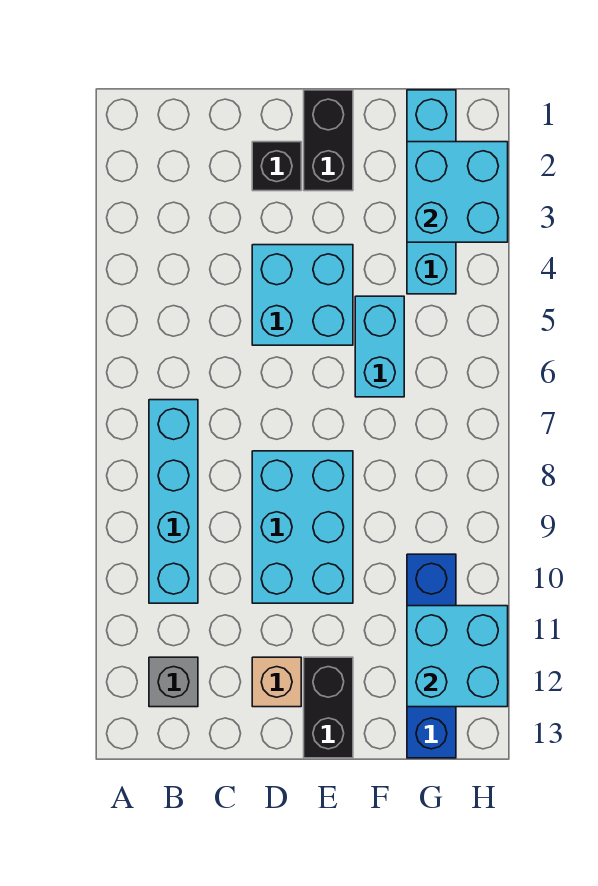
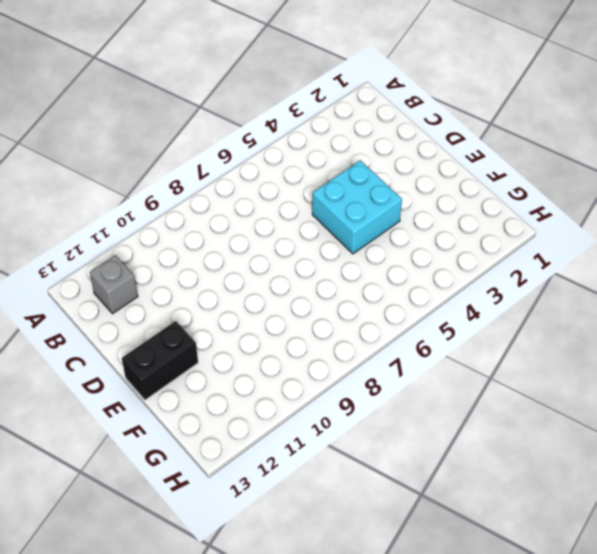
none -> cyan 1x4 brick [149,400,198,603]
none -> black 1x1 brick [252,142,301,191]
none -> cyan 2x3 brick [252,451,353,603]

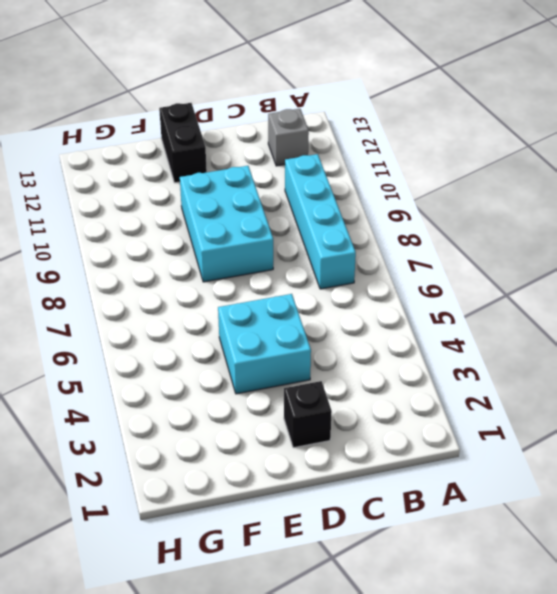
none -> tan 1x1 brick [252,657,301,707]
none -> black 1x2 brick [304,90,353,191]
none -> cyan 1x2 brick [355,296,404,397]

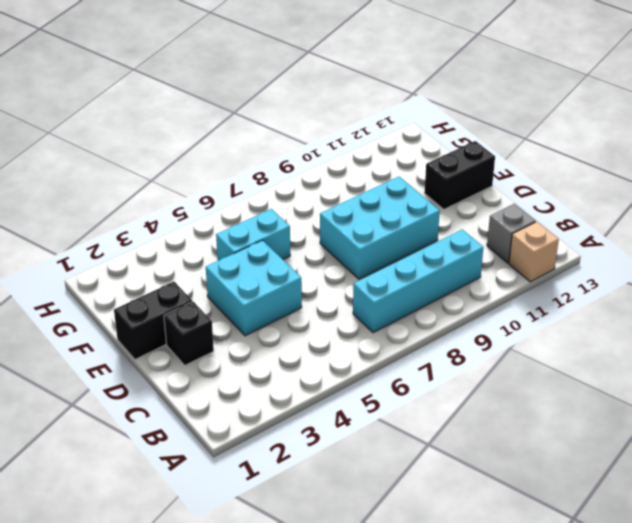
tan 1x1 brick [509,222,559,282] -> tan 1x1 brick moved to [252,657,301,707]
none -> cyan 1x4 brick [407,90,456,294]
none -> blue 1x4 brick [407,554,456,758]
none -> cyan 2x2 brick [407,142,508,242]

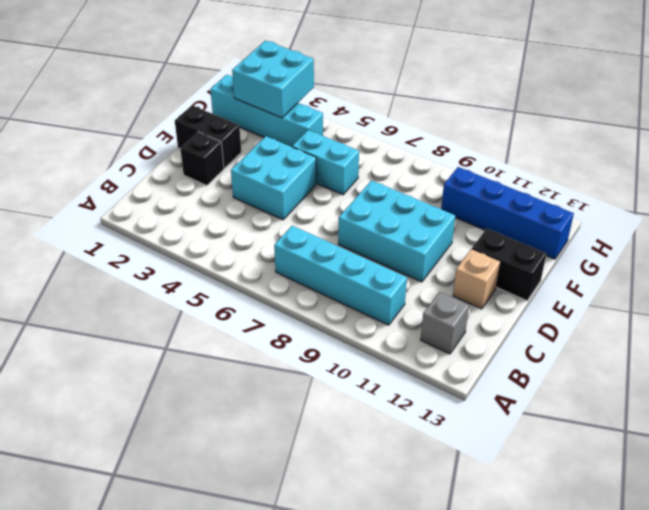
none -> cyan 2x2 brick [407,606,508,707]

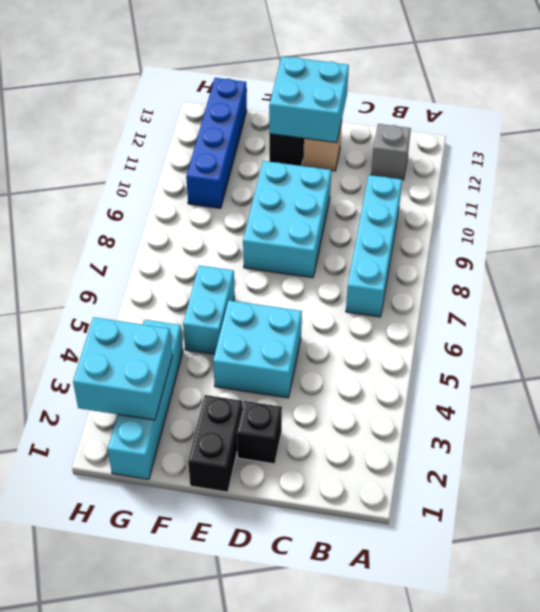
cyan 2x2 brick [269,56,349,143] -> cyan 2x2 brick moved to [407,606,508,707]

